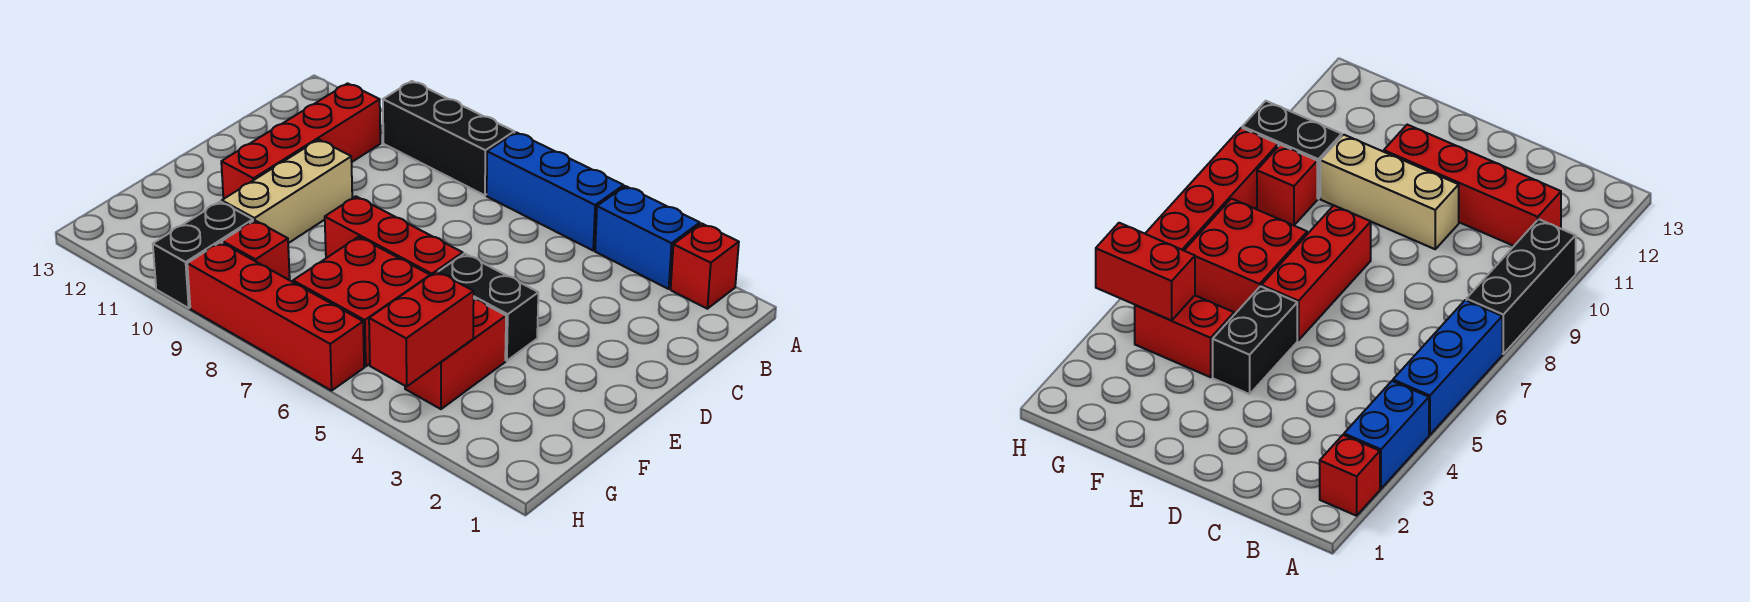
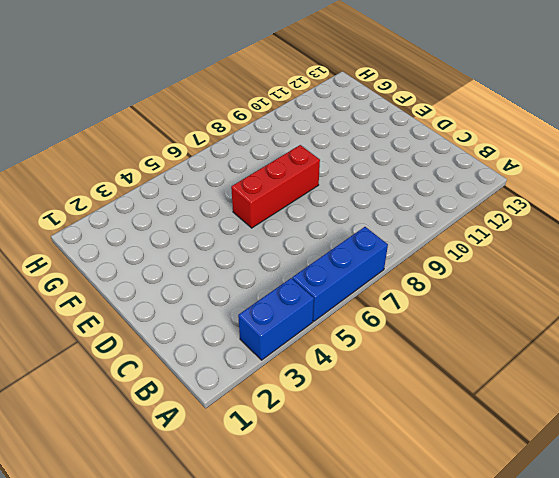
none -> red 1x1 brick [671,223,739,309]
none -> black 1x3 brick [383,81,514,195]
none -> red 1x4 brick [221,83,380,199]

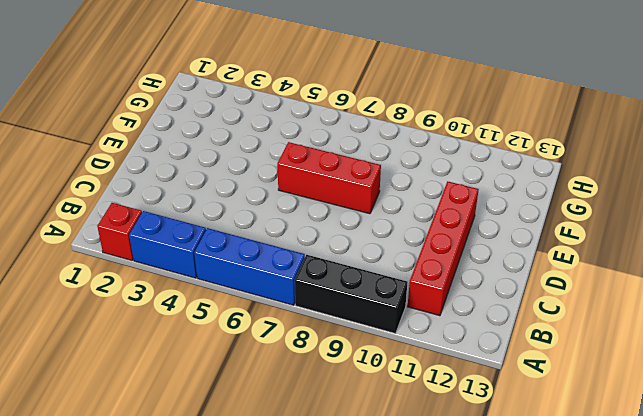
none -> tan 1x3 brick [222,140,352,243]
none -> black 1x2 brick [438,253,538,361]
none -> red 1x2 brick [405,299,506,409]

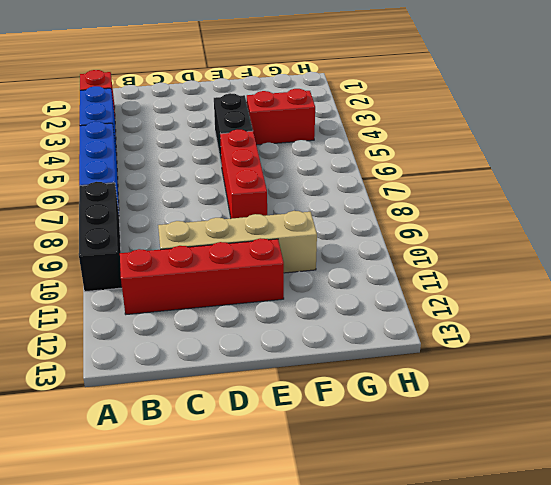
tan 1x4 brick [158,211,317,273] -> tan 1x3 brick [222,140,352,243]
none -> red 2x2 brick [293,237,430,366]
none -> red 1x1 brick [222,220,290,280]
none -> black 1x2 brick [153,202,253,308]

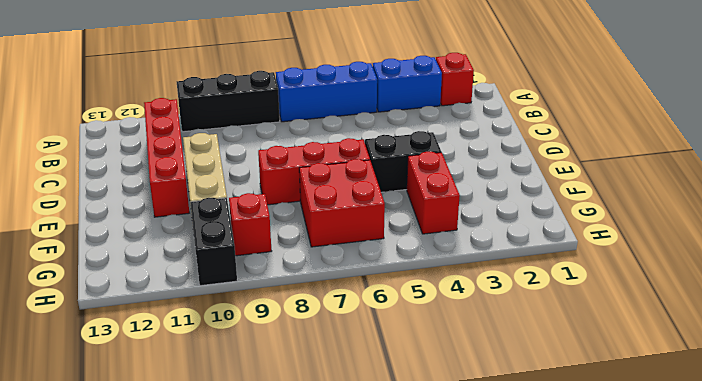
none -> red 1x4 brick [187,242,364,391]
none -> red 1x2 brick [369,271,474,387]

